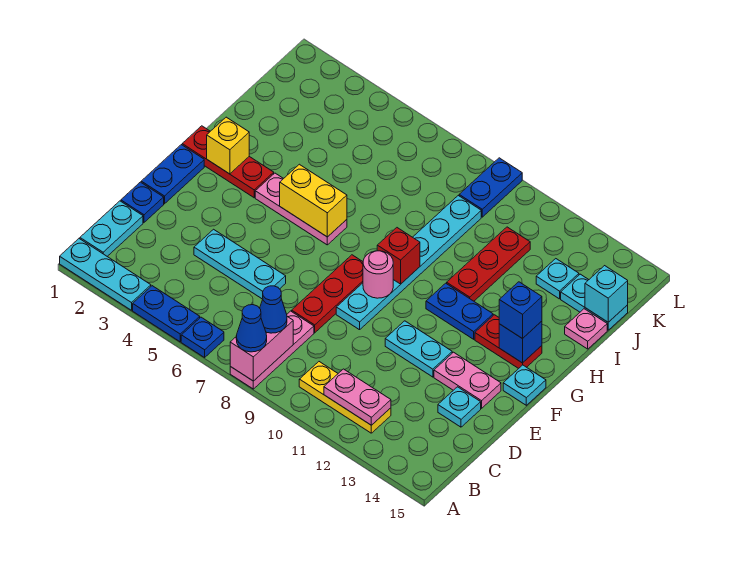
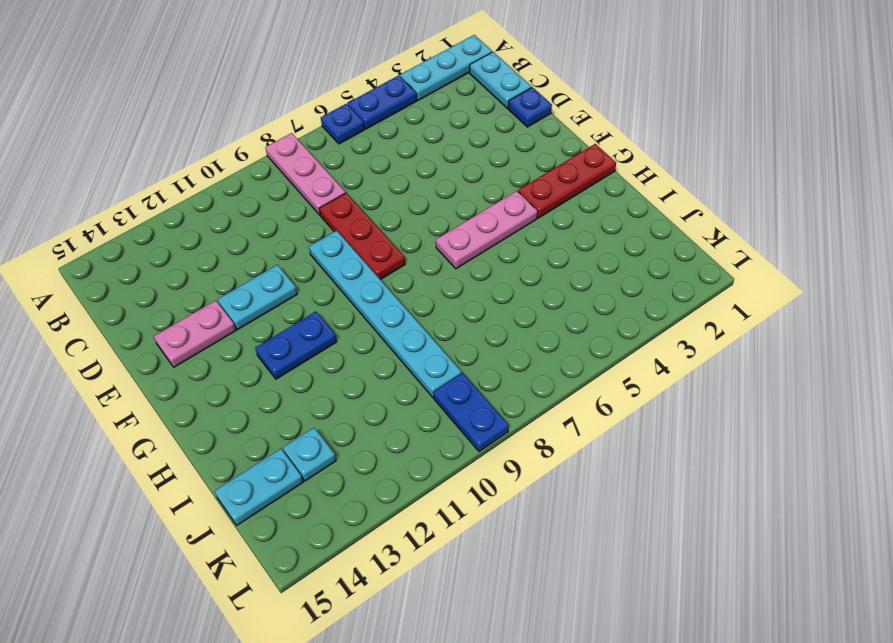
none -> yellow 1x3 plate [299,362,391,433]
none -> cyan 1x3 plate [194,229,286,299]
none -> cyan 1x1 plate [438,387,481,427]
none -> blue 1x2 plate [141,145,204,204]

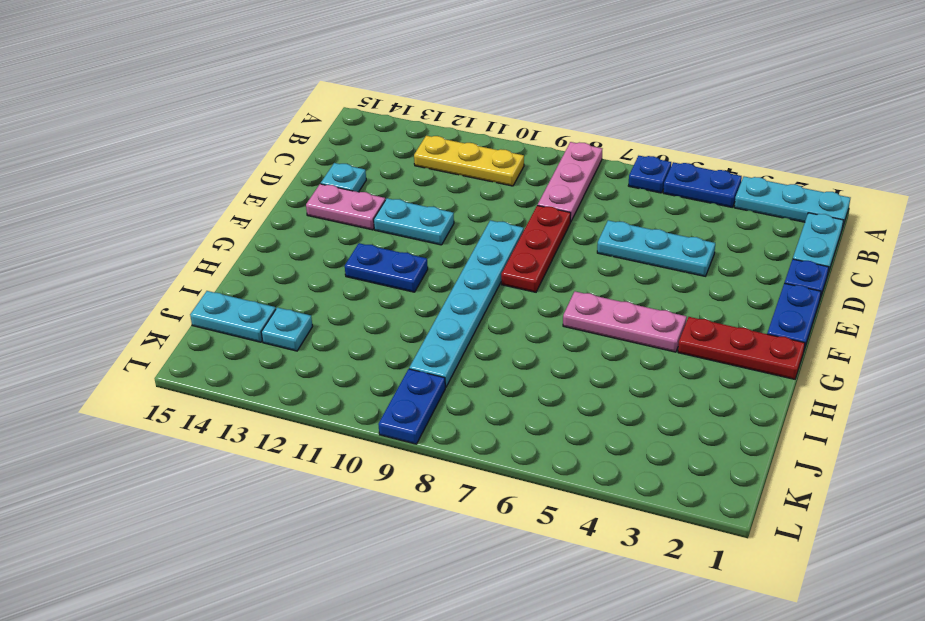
none -> cyan 1x1 plate [503,365,546,405]
none -> red 1x2 plate [475,315,542,369]
none -> red 1x3 plate [447,227,530,301]
none -> pink 1x1 plate [565,309,607,349]

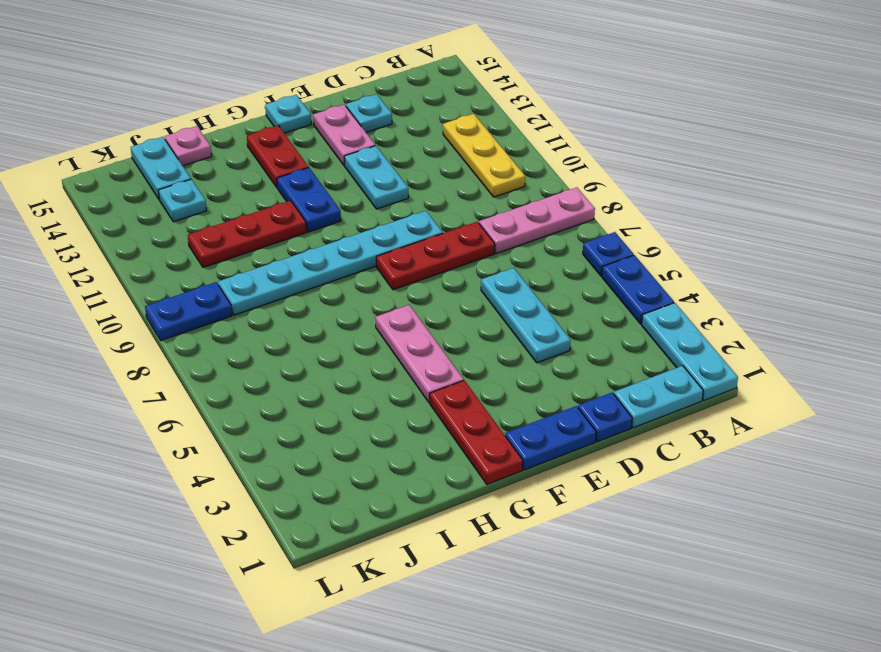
none -> pink 1x2 brick [230,317,293,381]
none -> pink 1x2 plate [324,369,391,425]
none -> pink 1x1 round brick [363,251,393,298]
none -> yellow 1x1 brick [207,117,249,174]

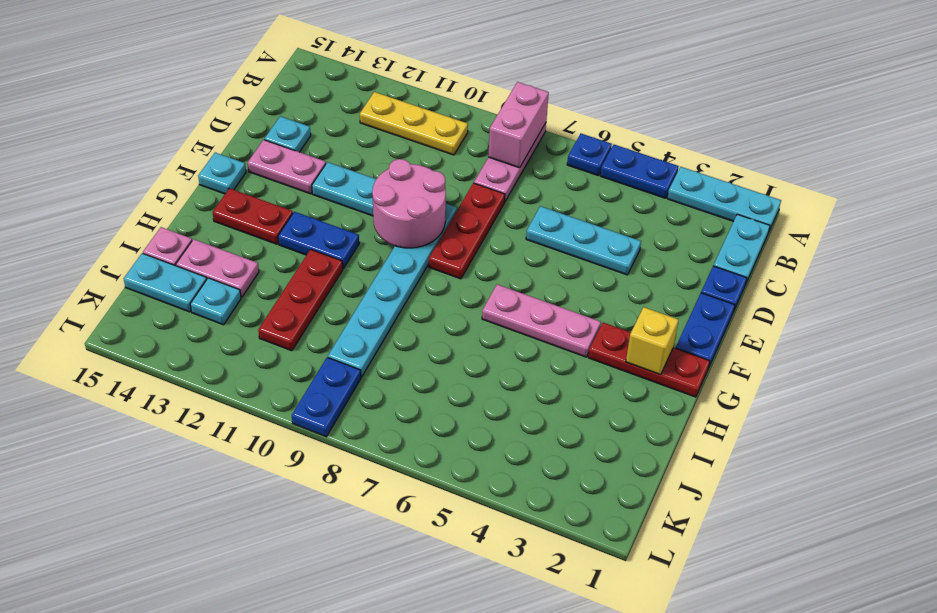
pink 2x2 round brick [372,159,446,248] -> pink 1x1 round brick [363,251,393,298]
pink 1x2 plate [176,239,259,297] -> pink 1x2 plate moved to [324,369,391,425]
none -> yellow 1x2 brick [280,164,347,237]
none -> red 1x1 brick [377,228,420,284]
none -> blue 1x1 brick [499,321,542,363]
none -> cyan 1x1 brick [585,266,628,322]

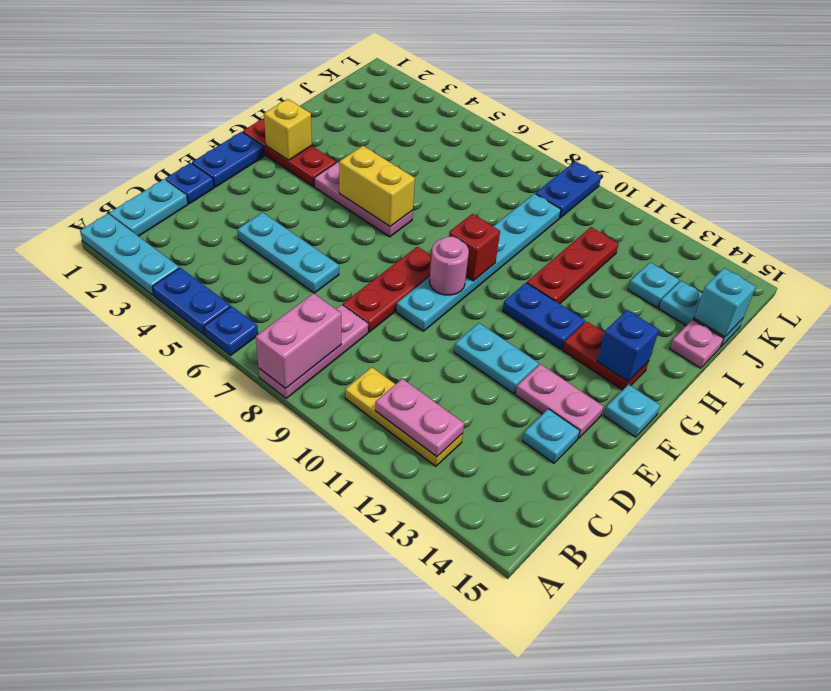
none -> blue 1x1 cone [236,305,267,352]
none -> blue 1x1 cone [260,286,287,333]
none -> blue 1x1 brick [499,282,542,339]

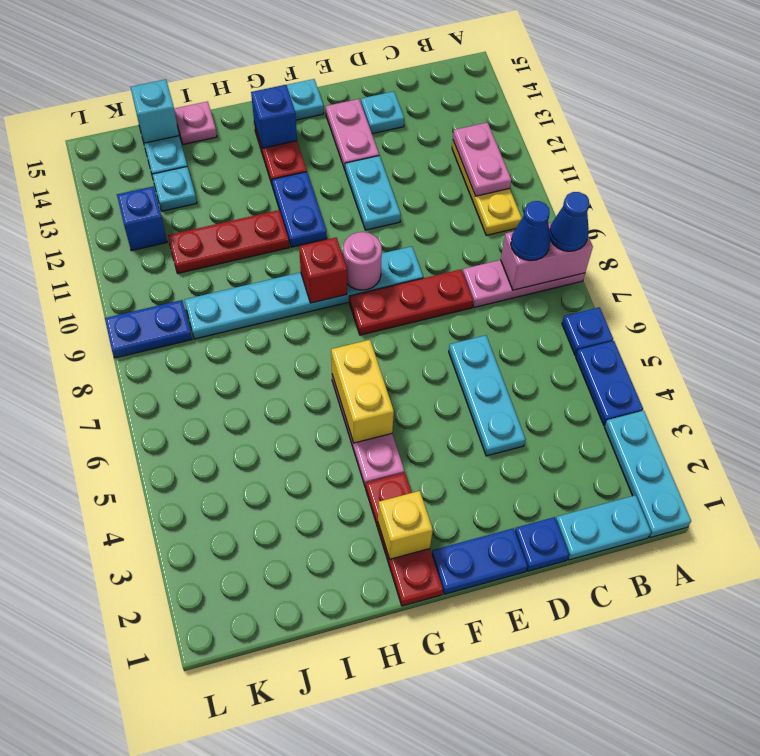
blue 1x1 brick [117,186,167,251] -> blue 1x1 brick moved to [499,282,542,339]

